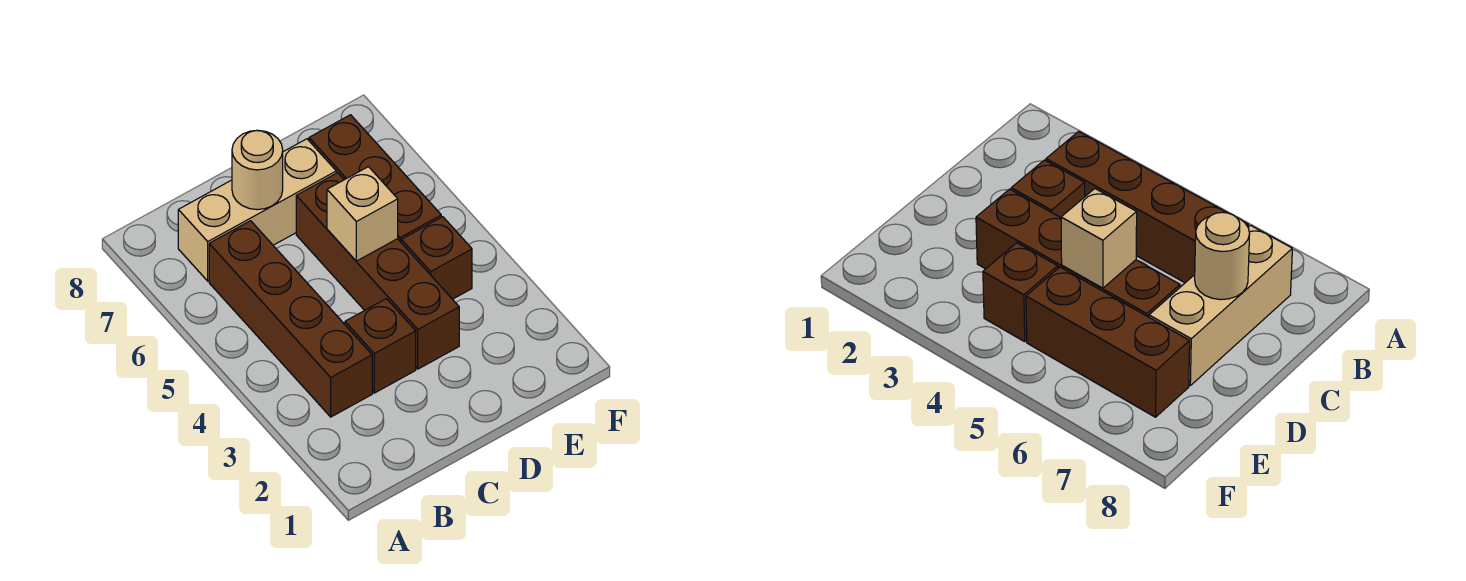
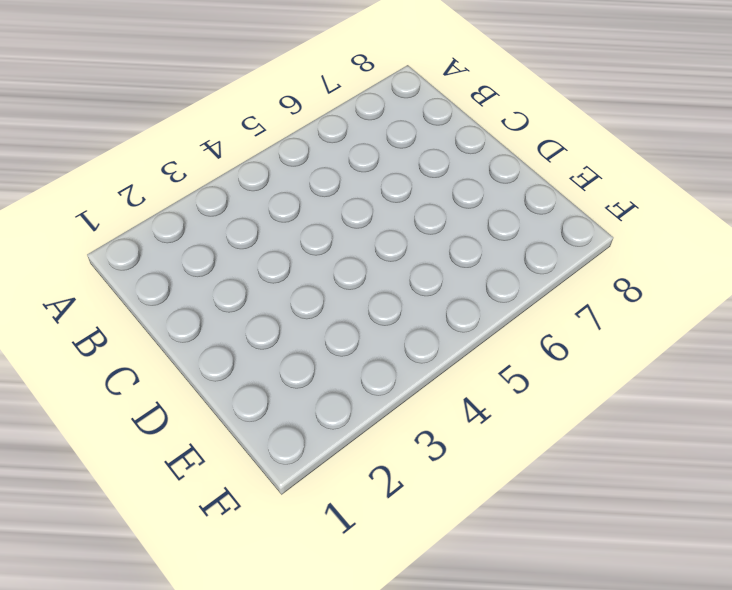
none -> brown 1x4 brick [209,221,372,417]
none -> tan 1x3 brick [178,139,336,281]

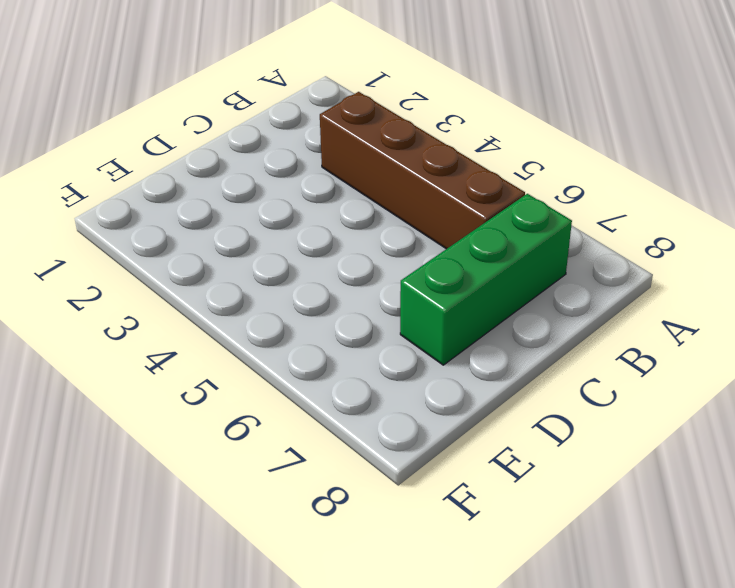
green 1x3 brick [400,194,572,365] -> tan 1x3 brick [178,139,336,281]
none -> brown 1x1 brick [345,299,416,393]
none -> brown 1x4 brick [296,173,459,369]

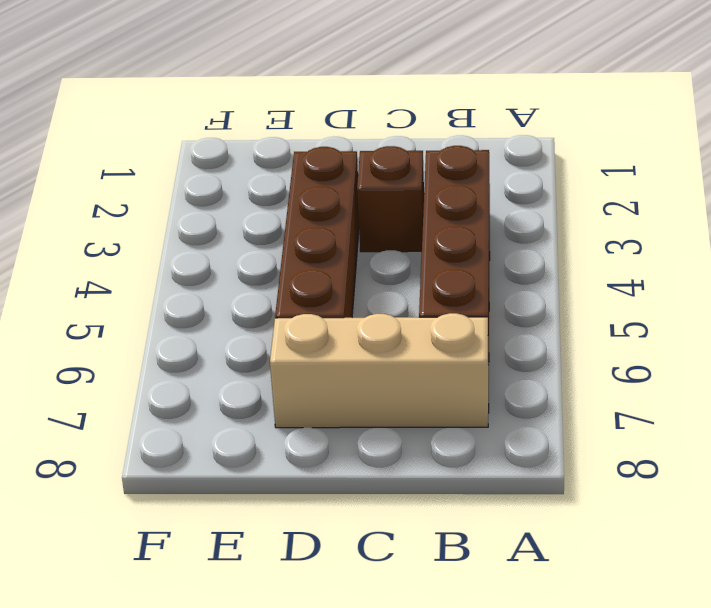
none -> brown 1x1 brick [401,217,472,299]
none -> brown 1x3 brick [309,115,441,242]

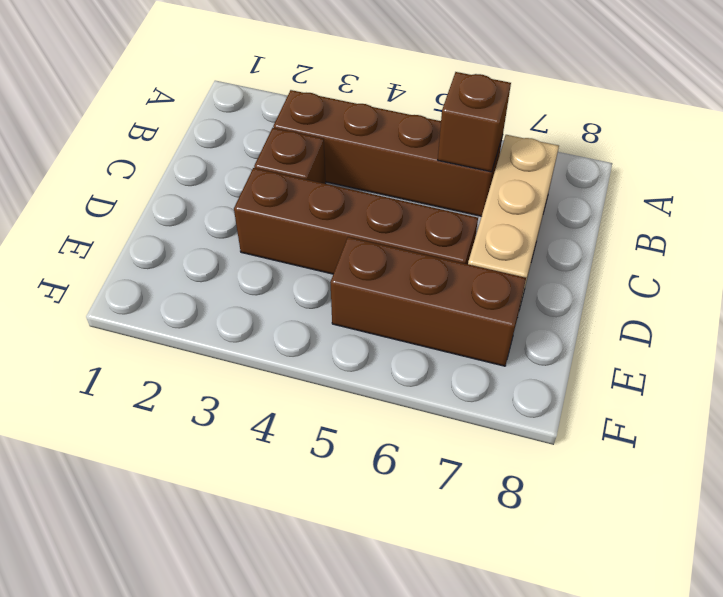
brown 1x1 brick [438,72,511,172] -> brown 1x1 brick moved to [401,217,472,299]
none -> tan 1x1 round brick [232,130,283,210]
none -> tan 1x1 brick [327,167,398,261]

